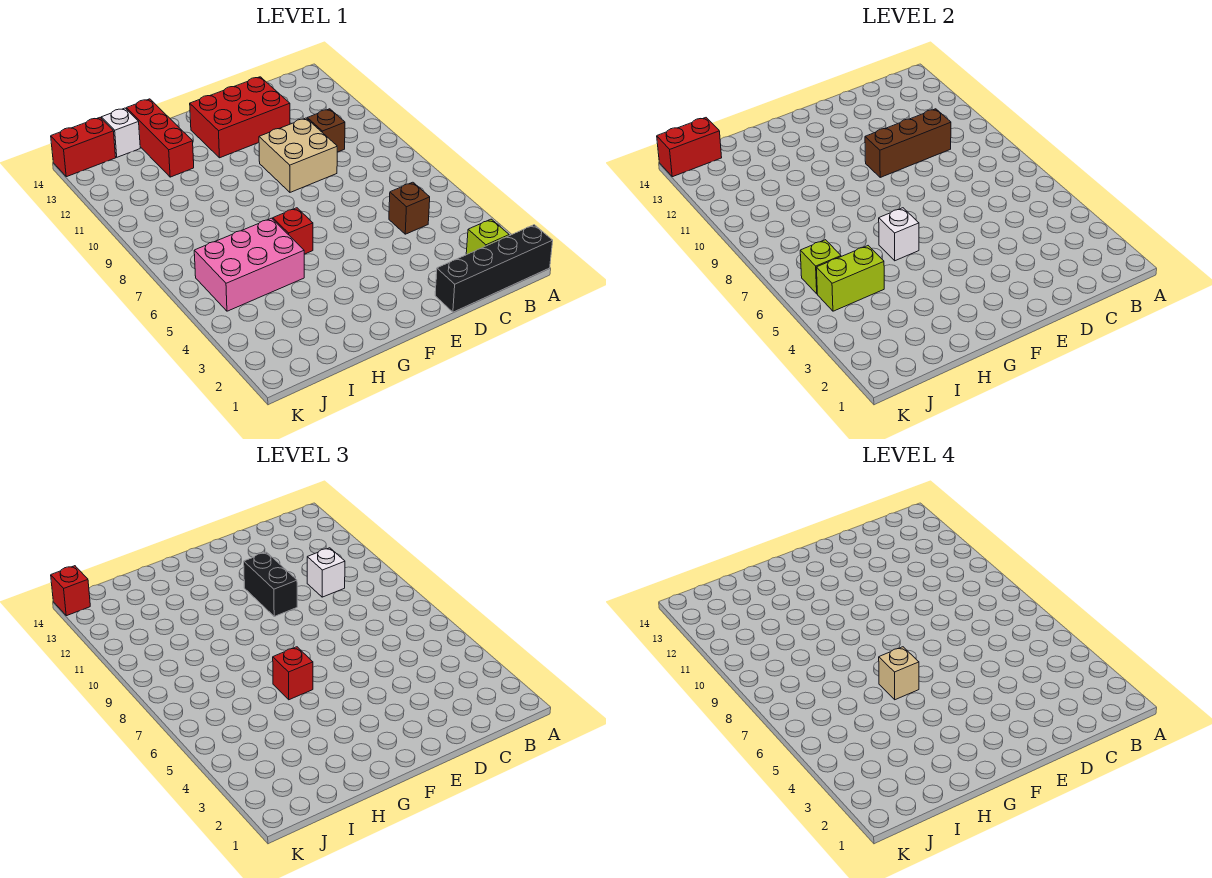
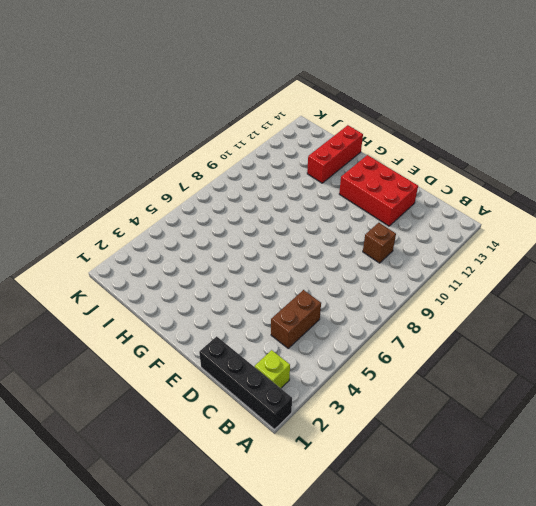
brown 1x2 brick [271,290,321,348] -> brown 1x1 brick [389,182,430,234]
none -> tan 2x2 brick [259,118,337,192]
none -> red 1x1 brick [273,208,313,254]
none -> pink 2x3 brick [194,218,304,311]

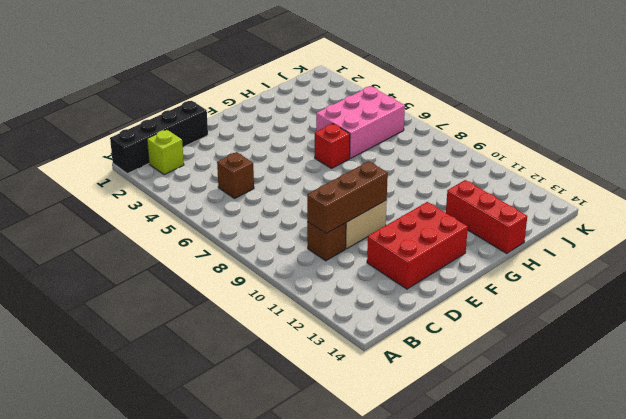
none -> white 1x1 brick [102,108,140,157]
none -> red 1x2 brick [51,118,116,177]
none -> white 1x1 brick [879,208,919,261]

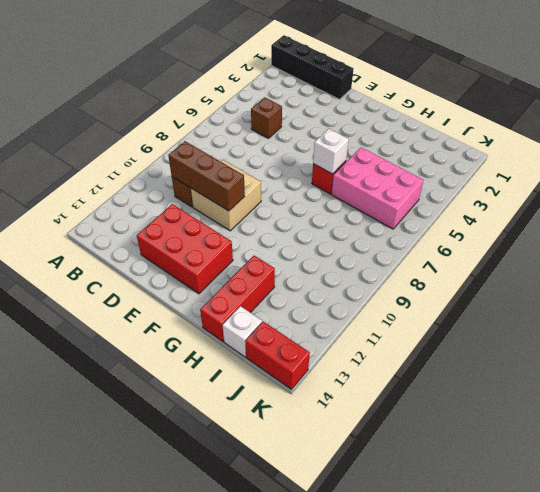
none -> lime 1x1 brick [466,219,509,255]
none -> lime 1x2 brick [816,246,884,311]
none -> lime 1x1 brick [800,240,841,294]

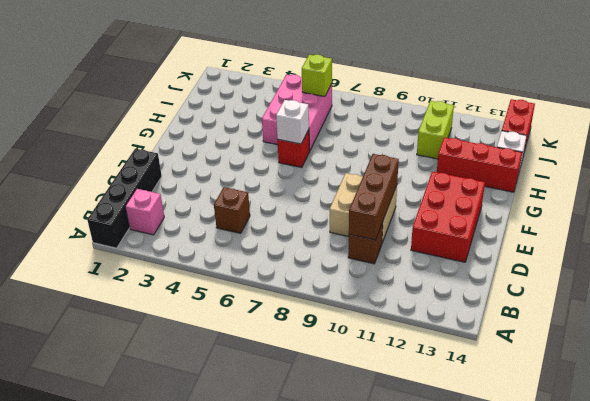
pink 1x1 brick [125,189,164,235] -> lime 1x1 brick [466,219,509,255]
lime 1x2 brick [417,101,454,159] -> lime 1x2 brick moved to [816,246,884,311]
none -> red 1x2 brick [657,118,722,177]
none -> white 1x1 brick [307,548,345,597]
none -> black 1x2 brick [244,552,297,616]

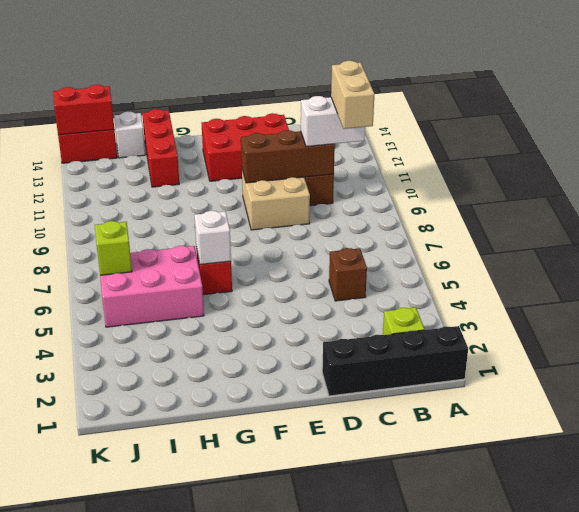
tan 1x2 brick [331,61,374,129] -> none
white 1x2 brick [301,96,365,147] -> white 1x1 brick [307,548,345,597]
none -> lime 1x2 brick [816,246,884,311]
none -> black 1x2 brick [244,552,297,616]
none -> red 1x1 brick [273,647,313,700]

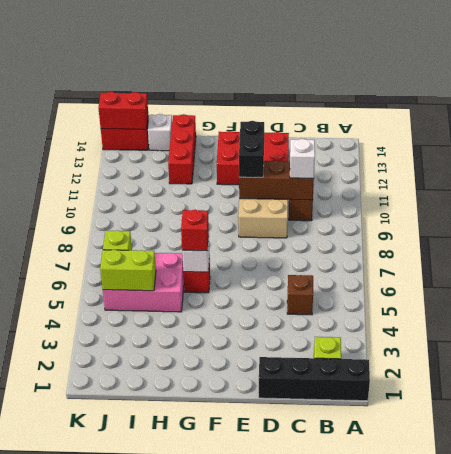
none -> red 1x1 brick [51,566,90,616]
none -> tan 1x1 brick [879,647,919,700]

